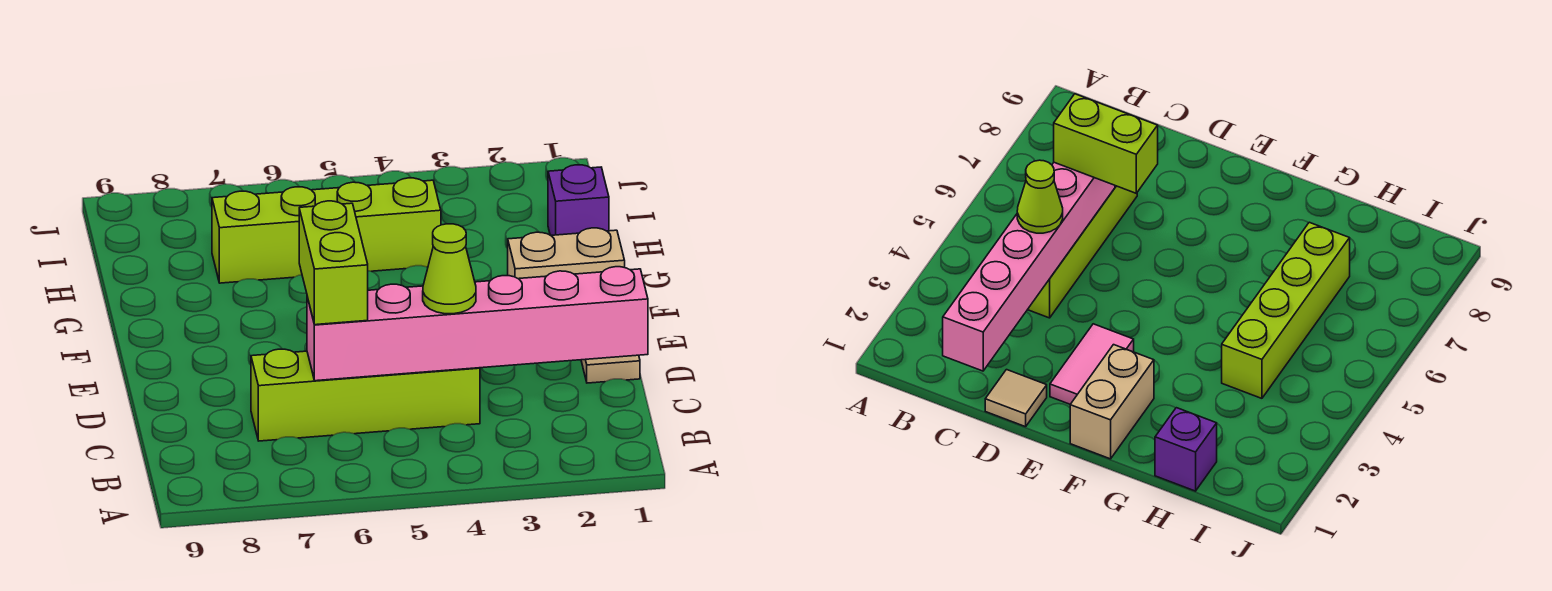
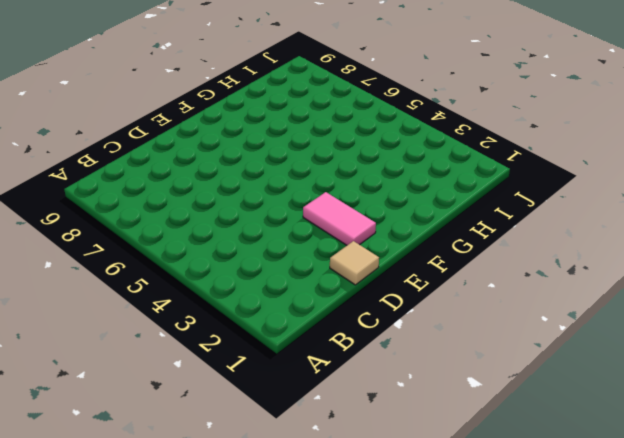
none -> lime 1x4 brick [251,349,480,441]
none -> tan 1x2 brick [508,228,625,279]

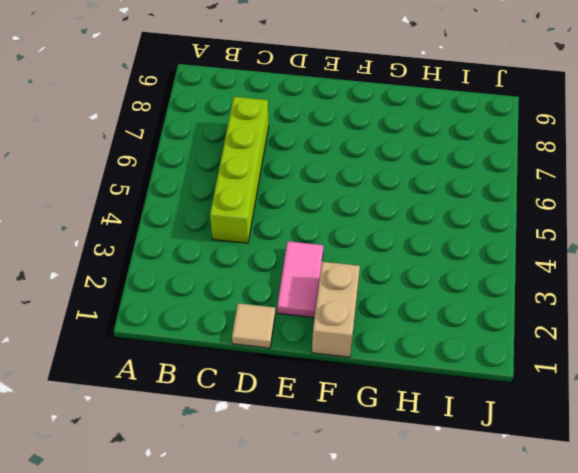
none -> purple 1x1 brick [548,165,609,235]
none -> lime 1x4 brick [212,178,441,283]

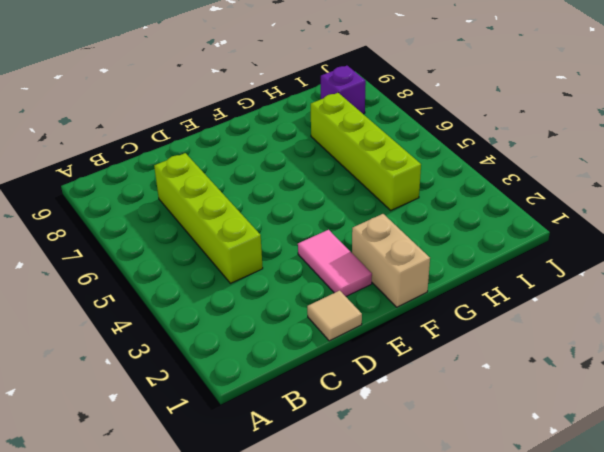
purple 1x1 brick [321,66,366,114] -> purple 1x1 brick moved to [548,165,609,235]
none -> pink 1x6 brick [307,267,648,381]
none -> lime 1x1 cone [423,224,476,314]

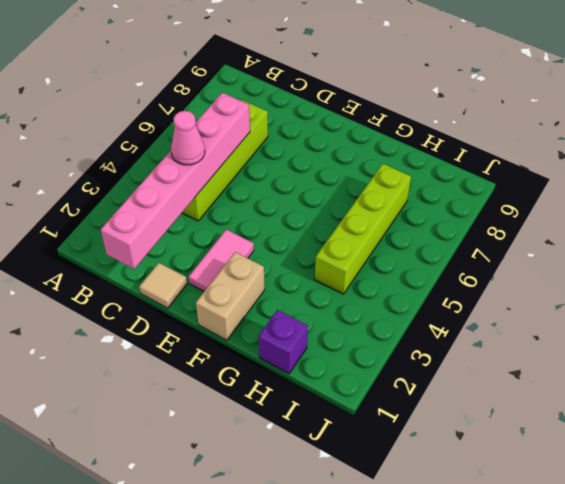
pink 1x1 cone [171,111,205,165] -> lime 1x1 cone [423,224,476,314]
none -> lime 1x2 brick [299,201,368,325]

